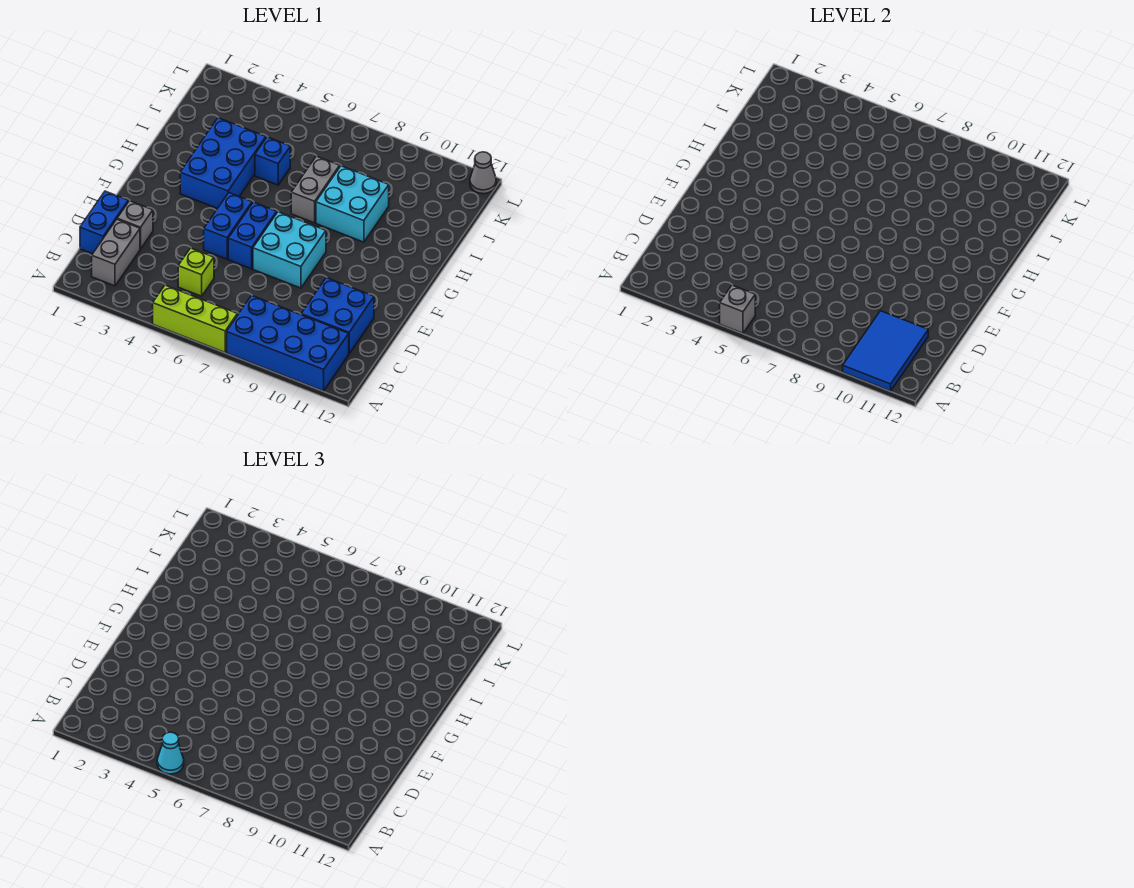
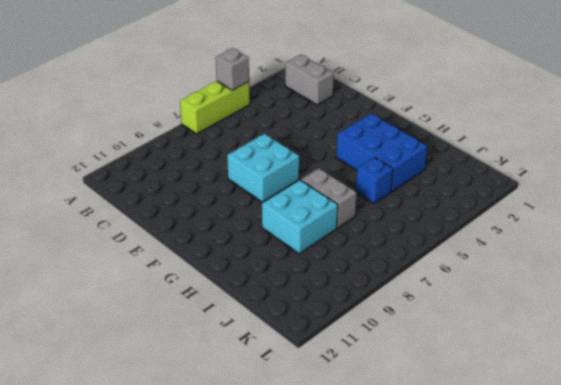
none -> blue 2x4 brick [227,296,349,391]
none -> blue 1x2 brick [80,191,128,254]
none -> lime 1x1 brick [178,248,214,296]

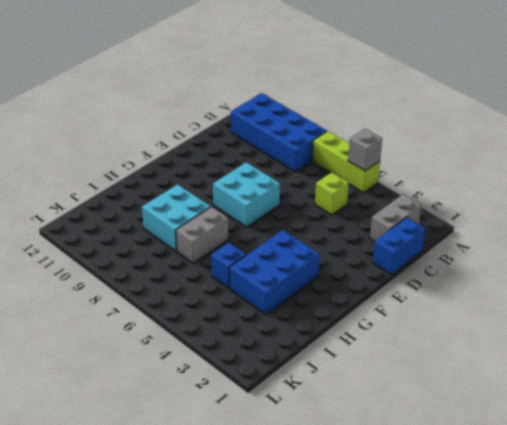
none -> blue 2x2 brick [301,278,374,354]
none -> grey 1x1 brick [117,201,153,249]
none -> blue 1x2 brick [204,193,252,259]

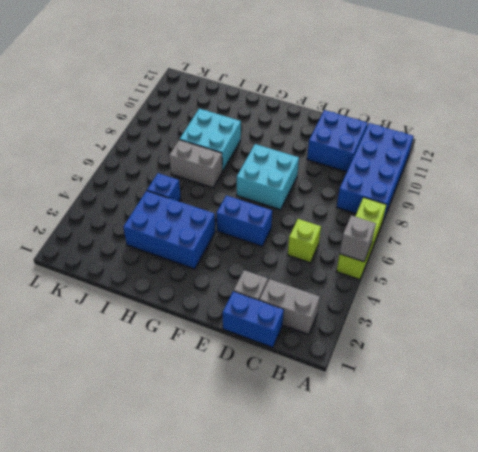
none -> blue 1x2 brick [228,202,277,269]
none -> grey 1x1 cone [470,152,496,194]
none -> blue 2x3 tile [843,311,928,391]

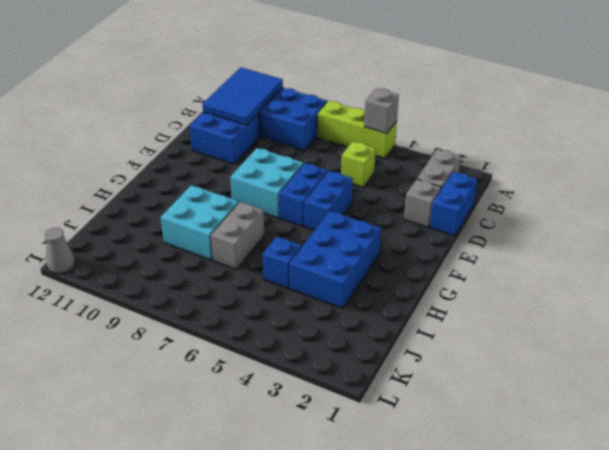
none -> cyan 1x1 cone [157,732,184,774]

